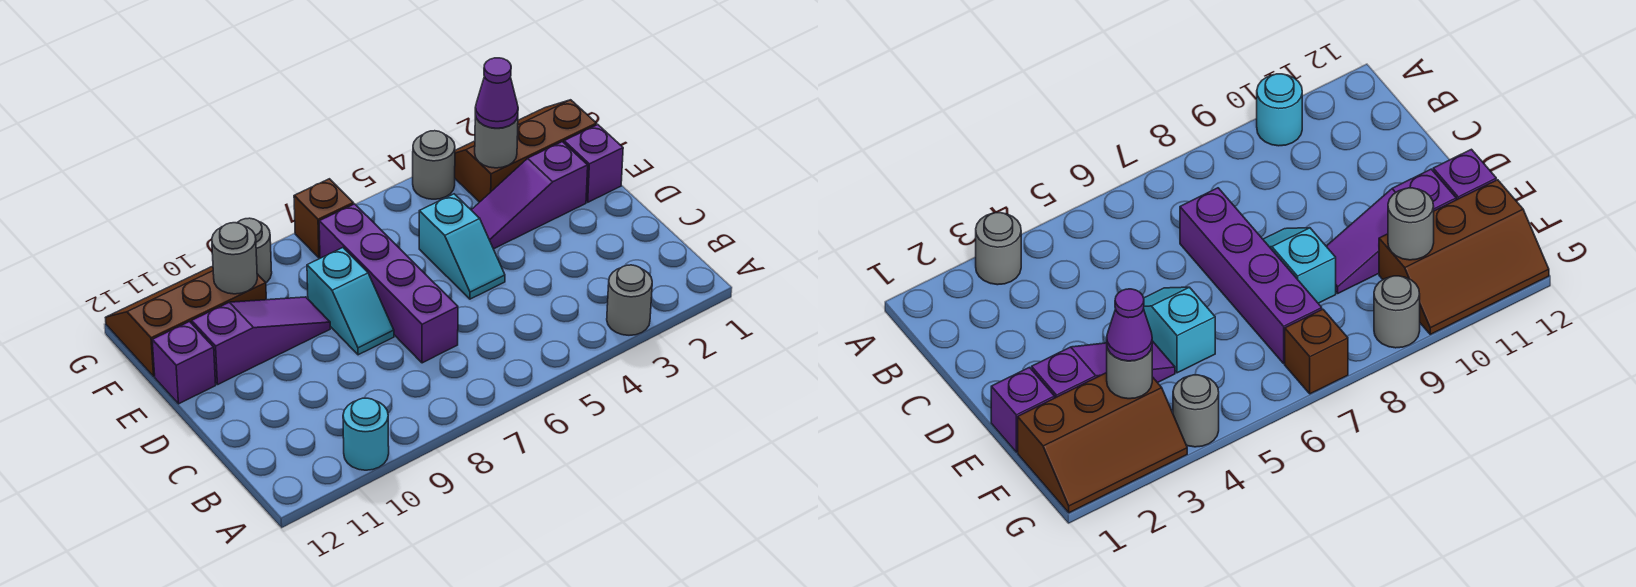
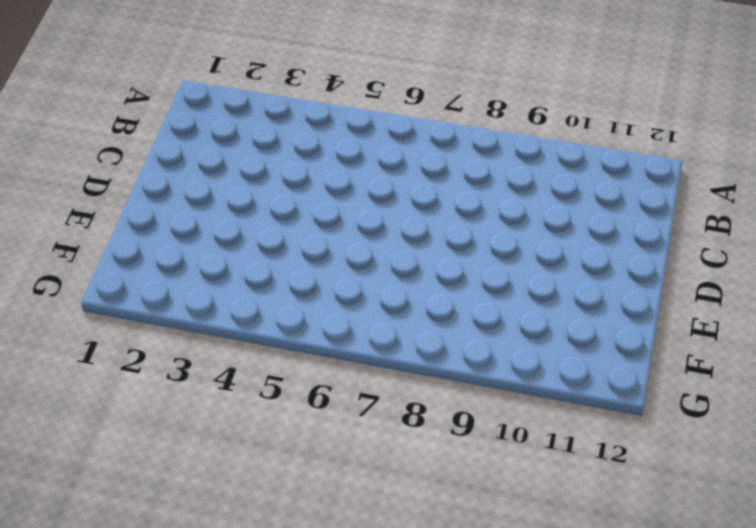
none -> grey 1x1 round brick [607,265,652,335]
none -> cyan 1x1 round brick [343,398,389,470]
none -> purple 1x4 brick [319,204,458,363]

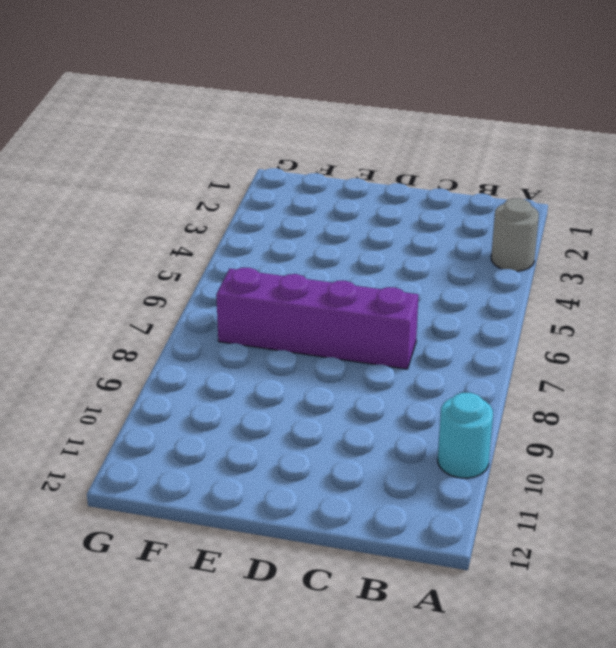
none -> cyan 1x2 slope [419,194,505,299]
none -> cyan 1x2 slope [307,248,394,355]
none -> purple 1x1 brick [564,125,623,202]

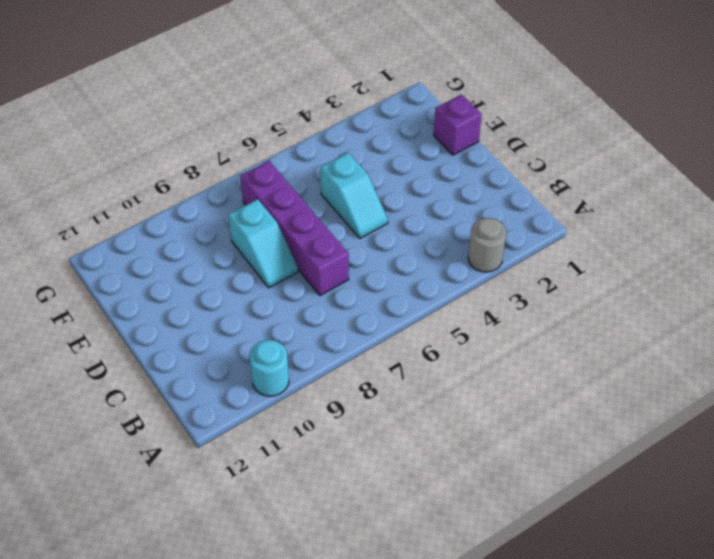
none -> purple 1x3 slope [472,142,588,249]
none -> purple 1x3 slope [192,297,330,385]
none -> purple 1x1 brick [152,322,216,404]

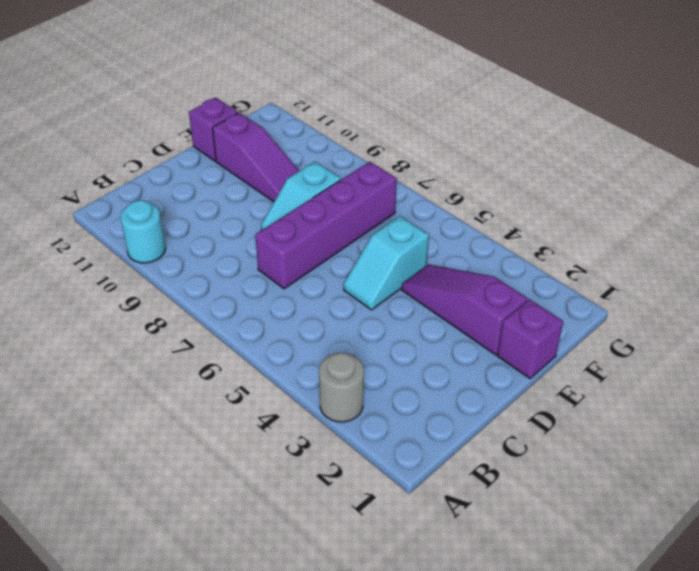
none -> brown 2x3 slope [455,100,597,202]
none -> brown 2x3 slope [105,266,266,376]
none -> grey 1x1 round brick [413,131,455,199]

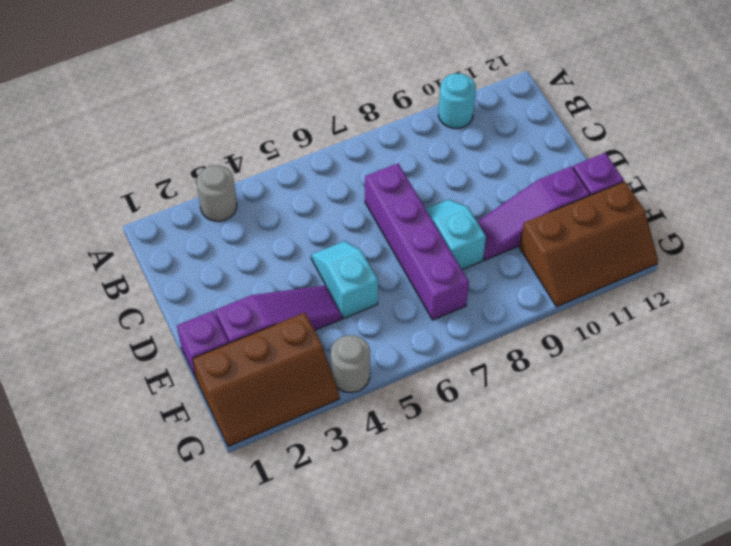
none -> brown 1x1 brick [294,179,354,258]
none -> grey 1x1 round brick [237,218,272,283]
none -> grey 1x1 round brick [475,115,518,168]

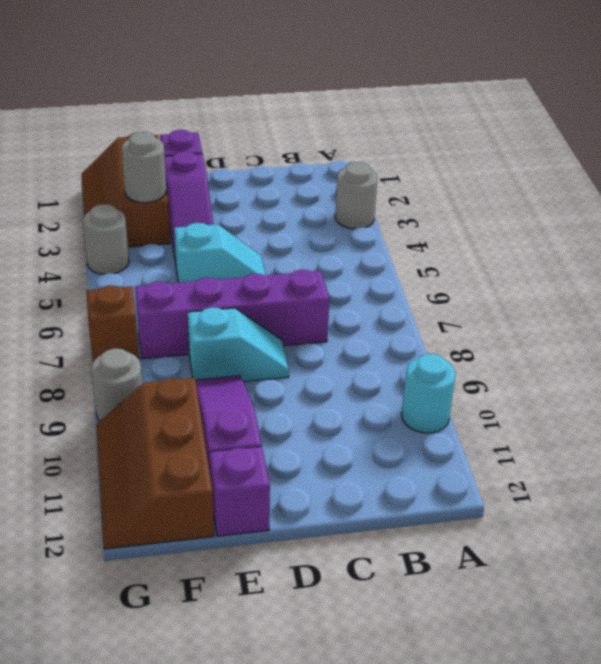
none -> grey 1x1 round brick [212,223,257,294]
none -> purple 1x1 cone [475,58,518,128]

